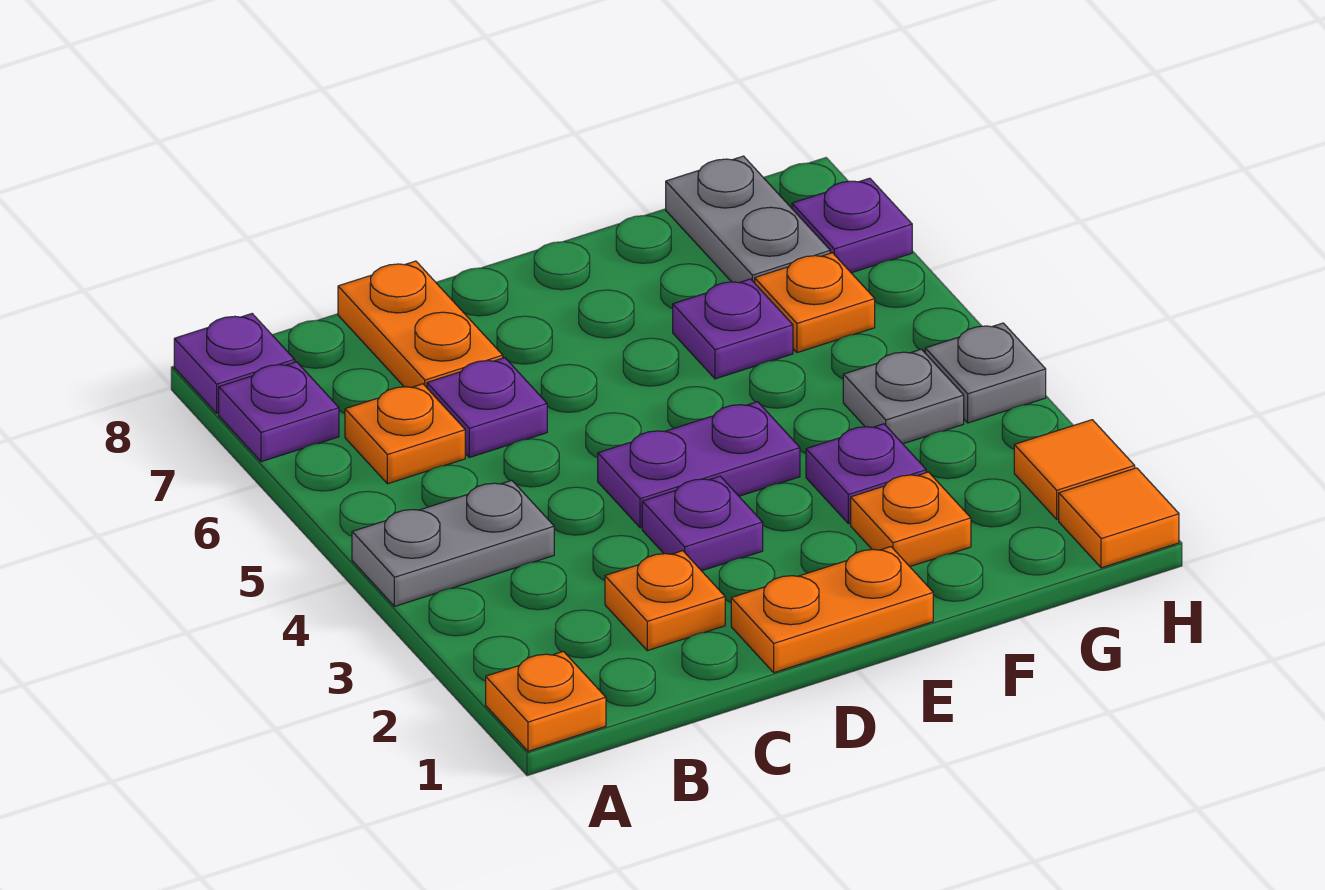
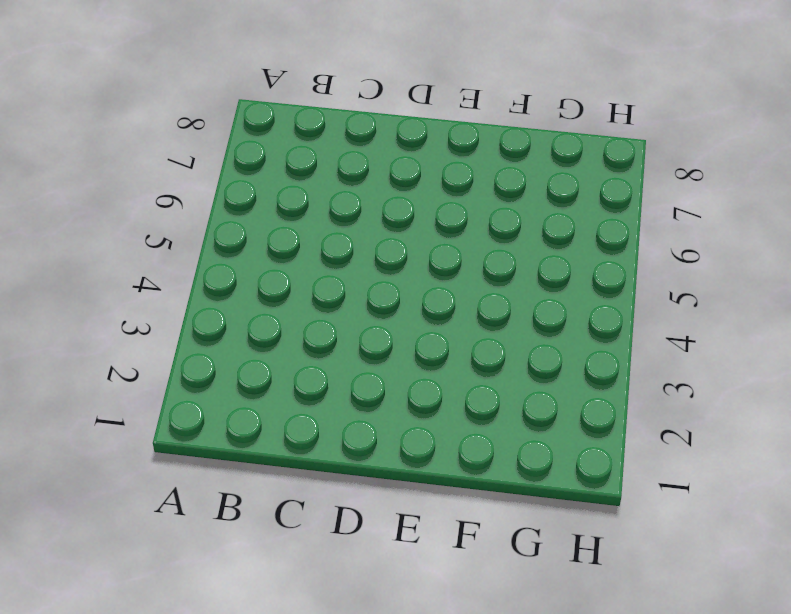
none -> orange 1x1 plate [486,651,606,751]
none -> grey 1x2 plate [352,480,554,607]
none -> purple 1x1 plate [219,362,339,462]

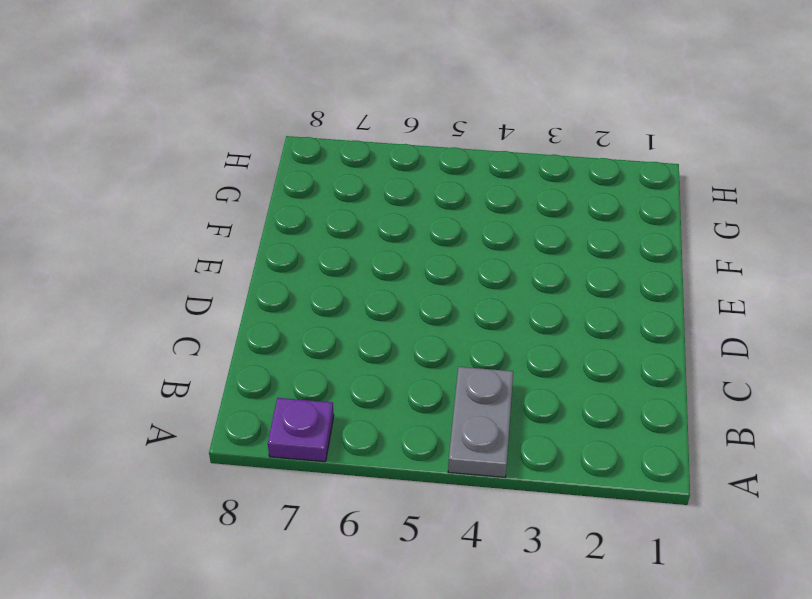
none -> orange 1x1 plate [486,651,606,751]
none -> purple 1x1 plate [174,314,295,413]
none -> orange 1x1 plate [345,384,465,484]

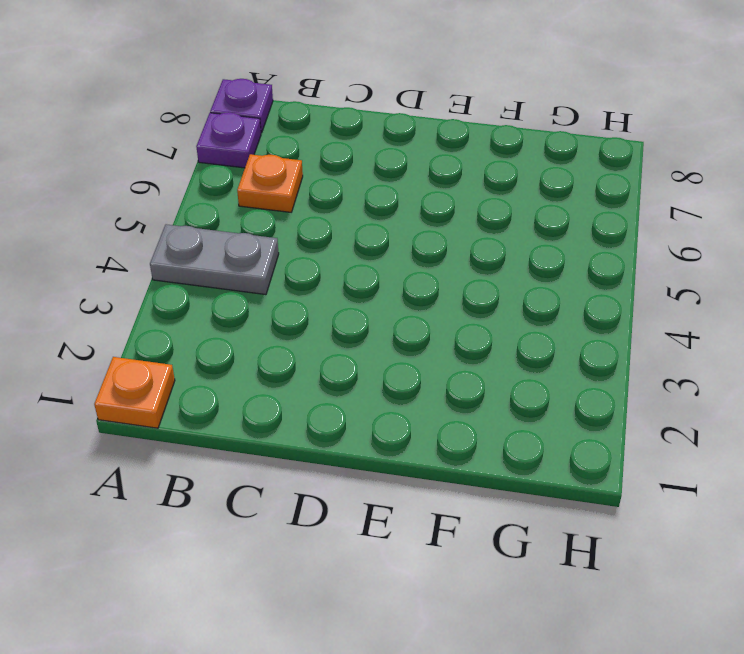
none -> orange 1x1 plate [605,551,725,651]
none -> purple 1x1 plate [427,358,547,457]
none -> orange 1x2 plate [338,261,503,388]

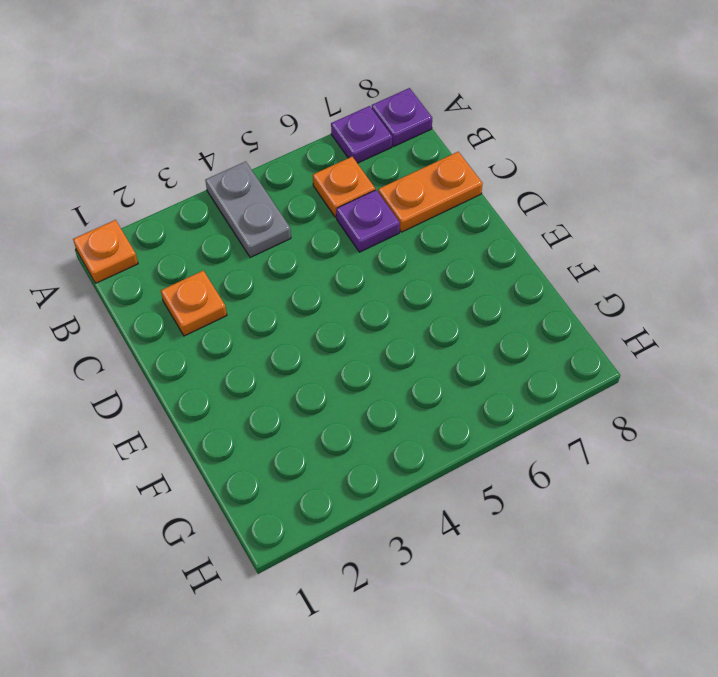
none -> orange 1x2 plate [731,547,933,673]
none -> purple 1x1 plate [642,476,763,571]
none -> purple 1x2 plate [598,402,800,528]

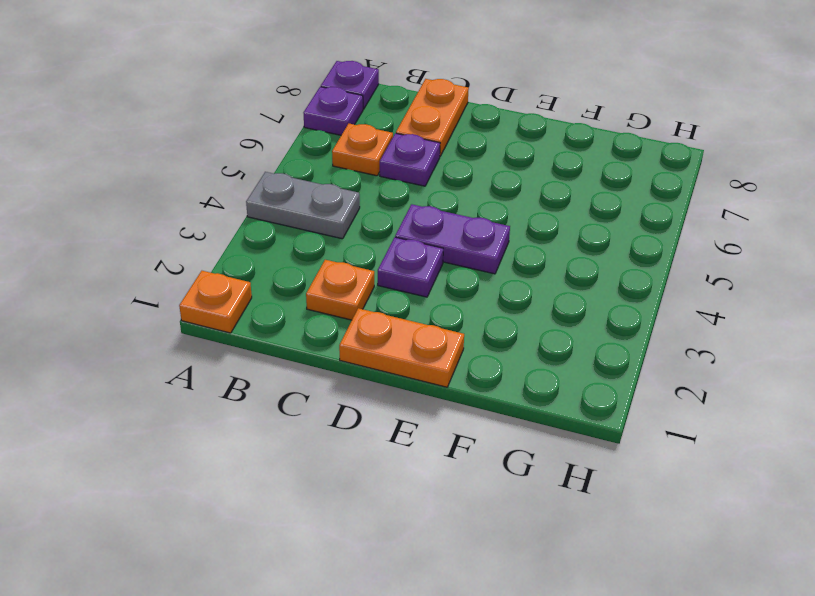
none -> orange 1x1 plate [851,472,971,566]
none -> purple 1x1 plate [806,424,926,524]
none -> purple 1x1 plate [673,279,793,379]

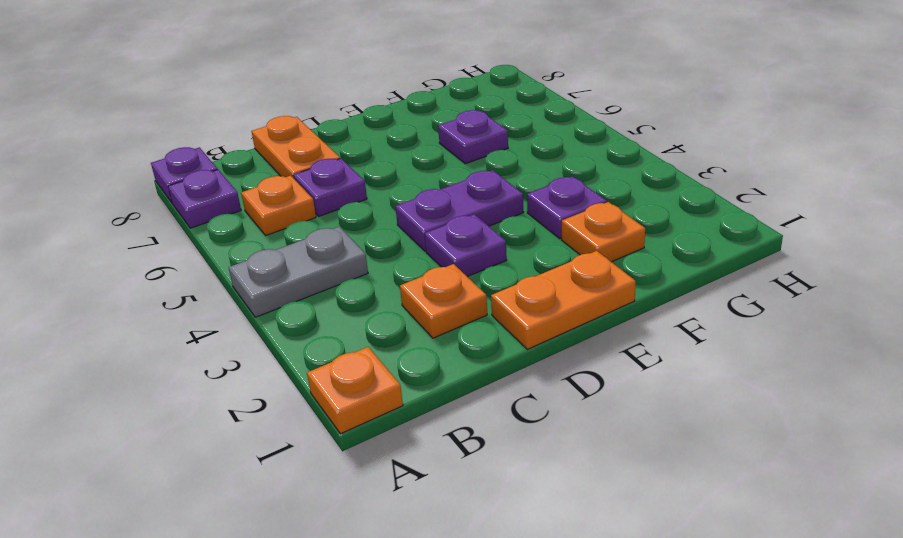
none -> grey 1x1 plate [843,349,964,444]
none -> orange 1x1 plate [755,253,875,353]
none -> grey 1x2 plate [666,156,830,283]

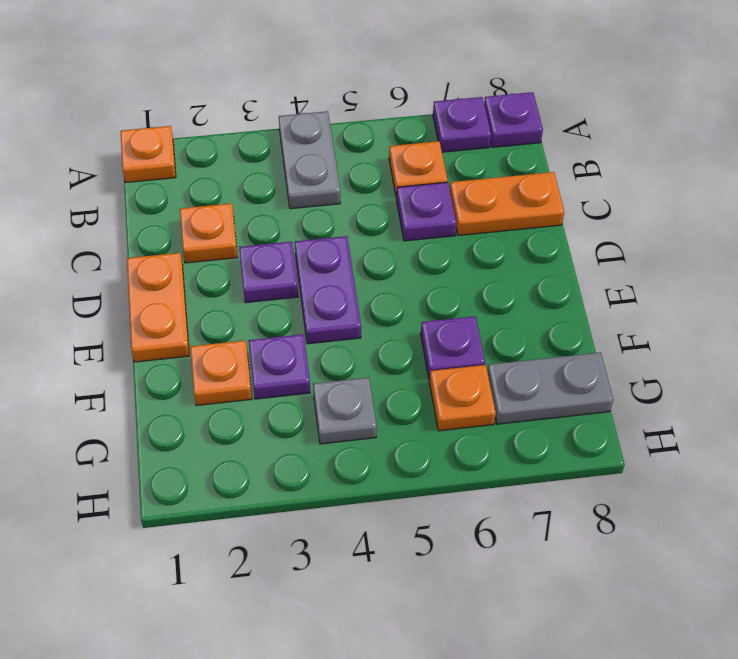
none -> orange 1x1 tile [1059,468,1179,568]
none -> orange 1x1 tile [1014,420,1135,519]
none -> grey 1x1 plate [925,323,1046,423]

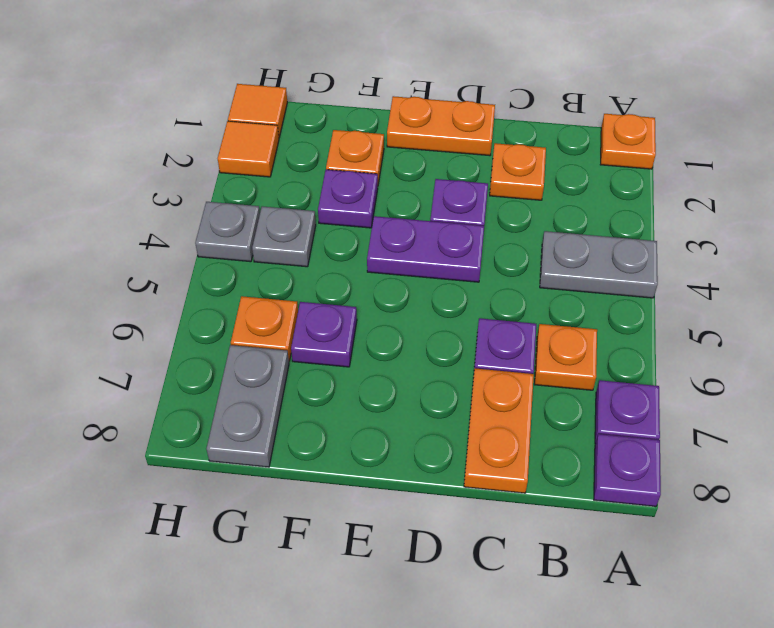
none -> purple 1x1 plate [792,178,912,273]

